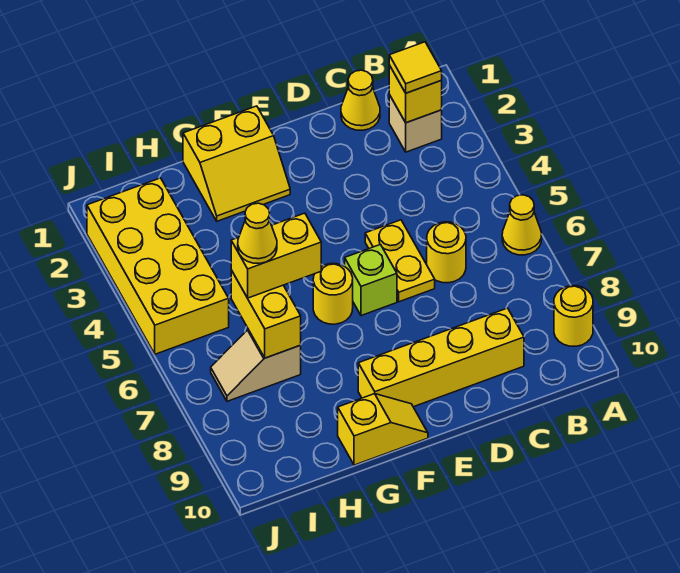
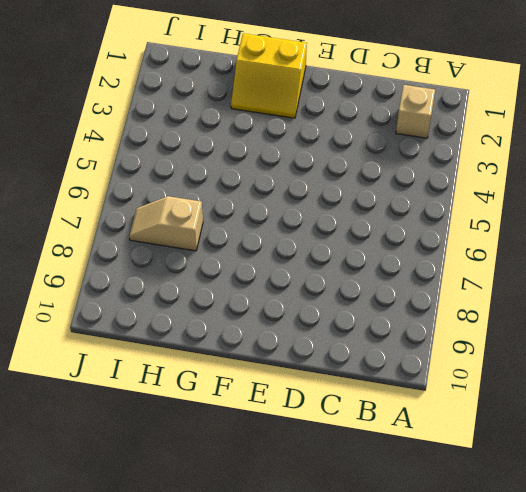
none -> yellow 1x1 cone [502,195,542,255]
none -> yellow 1x1 round brick [554,286,593,346]
none -> yellow 1x1 cone [341,70,380,130]

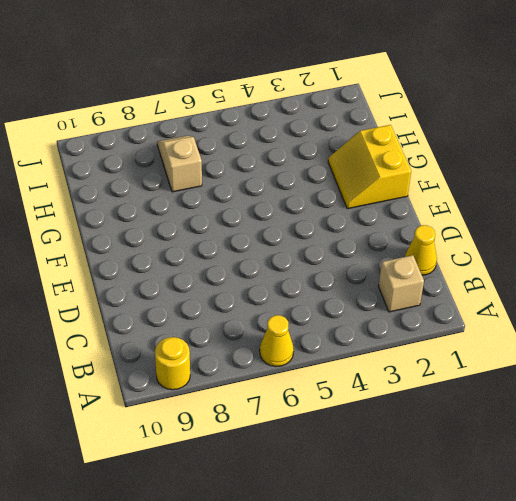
none -> yellow 1x1 round brick [427,222,466,283]
none -> yellow 1x4 brick [358,308,524,407]
none -> yellow 1x2 plate [365,220,435,302]

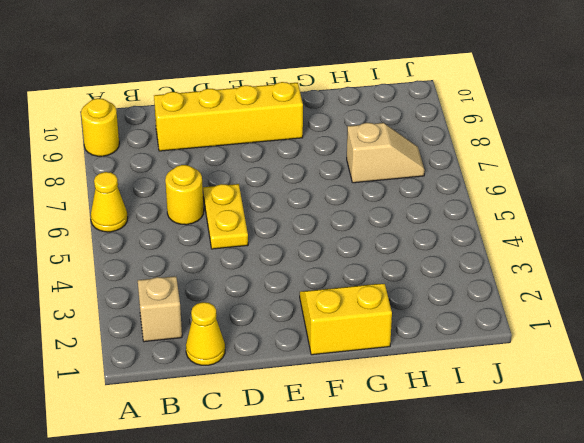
none -> lime 1x1 brick [345,245,397,316]
none -> yellow 1x1 round brick [313,264,353,324]
none -> yellow 1x2 slope [338,394,428,465]

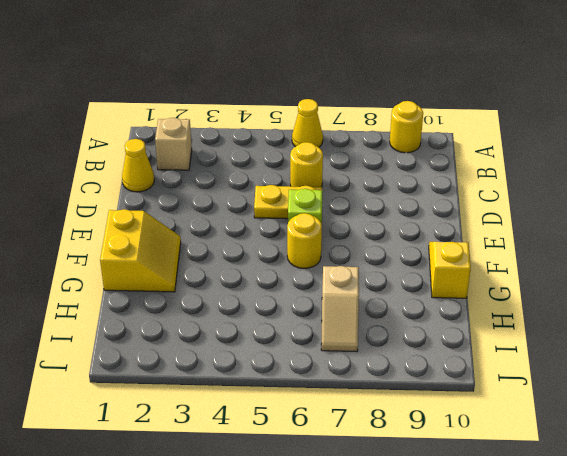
none -> yellow 1x4 brick [358,308,524,407]
none -> yellow 2x4 brick [87,178,229,354]
none -> yellow 1x1 brick [389,65,442,123]

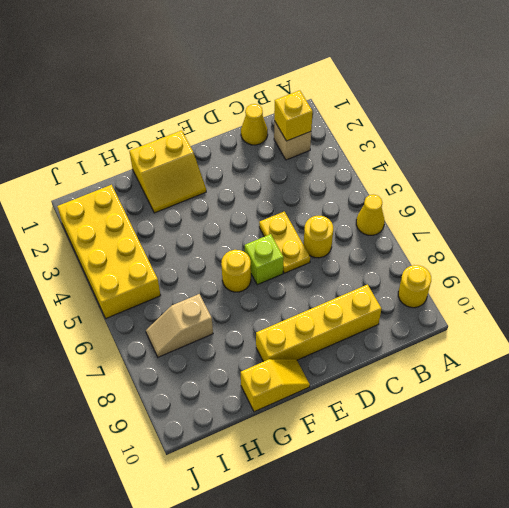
none -> yellow 1x2 brick [231,270,301,358]
none -> yellow 1x1 tile [389,42,442,93]
none -> yellow 1x2 brick [231,213,321,298]

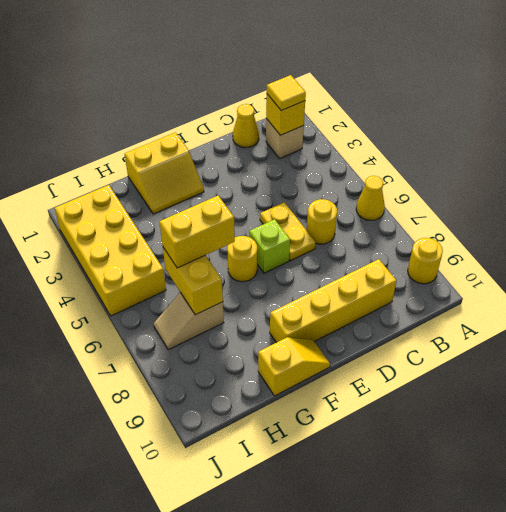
none -> yellow 1x1 cone [238,203,277,264]

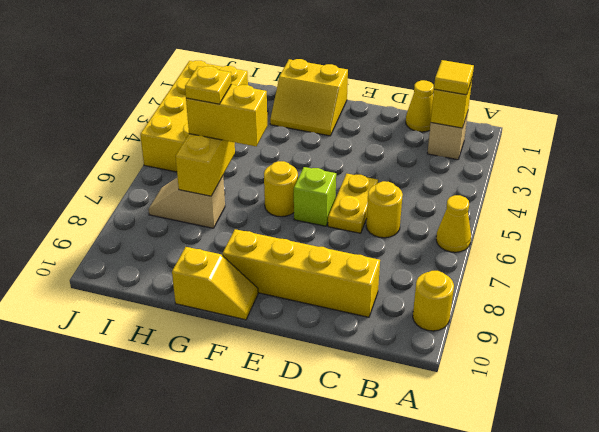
yellow 1x1 plate [185,66,232,104] -> yellow 1x1 cone [238,203,277,264]

